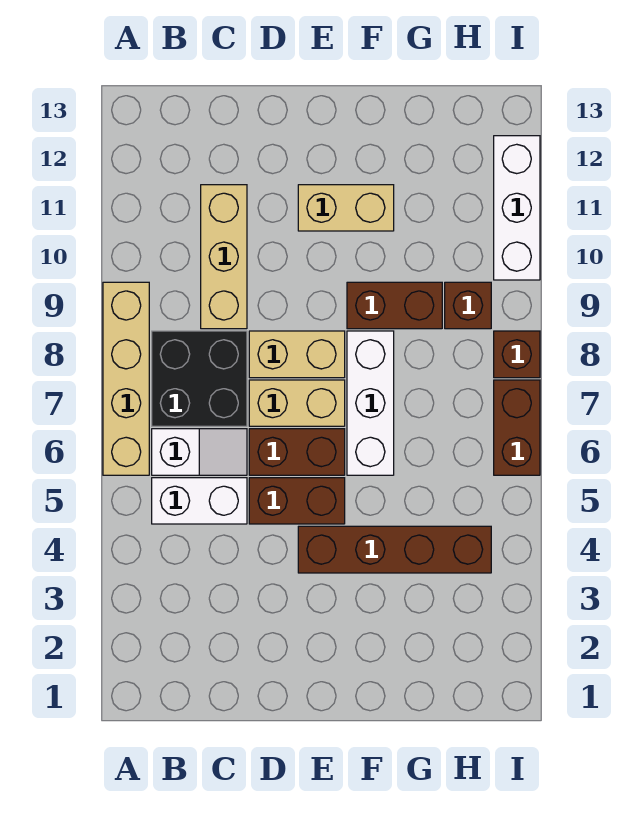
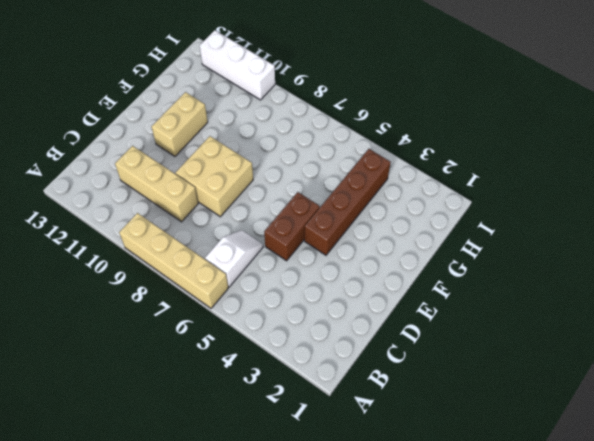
tan 2x2 brick [176,136,253,217] -> tan 1x2 brick [249,331,345,378]
none -> white 1x2 brick [152,478,247,524]
none -> black 2x2 brick [152,331,247,426]
none -> brown 1x2 brick [249,429,345,475]

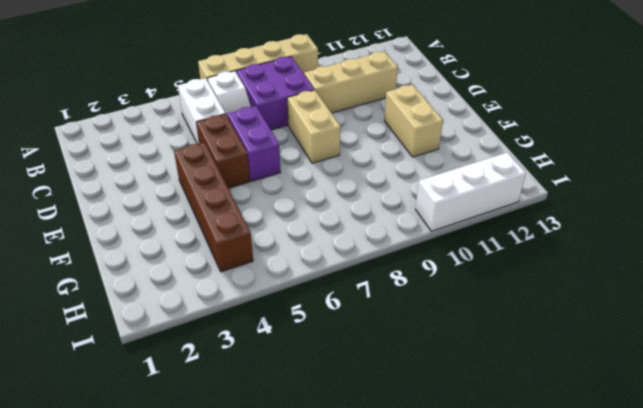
purple 2x2 brick [237,57,314,130] -> black 2x2 brick [152,331,247,426]
purple 1x2 brick [227,106,281,181] -> brown 1x2 brick [249,429,345,475]
none -> tan 1x2 brick [249,380,345,426]
none -> white 1x3 brick [347,331,394,475]
none -> brown 1x2 brick [347,282,442,329]

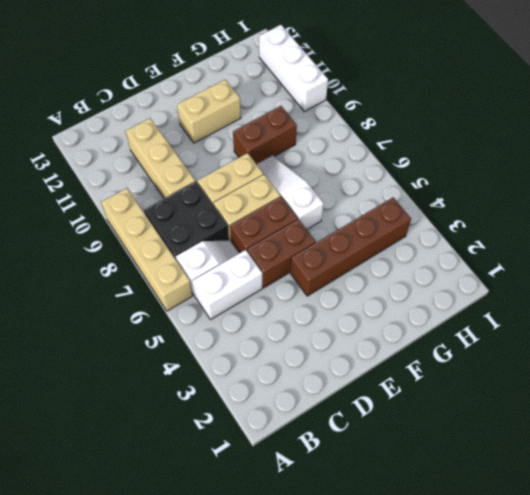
white 1x3 slope [257,155,324,229] -> white 1x3 brick [347,331,394,475]
none -> brown 1x1 brick [445,282,491,329]
none -> brown 1x2 brick [494,380,540,475]
none -> brown 1x1 brick [494,331,540,378]

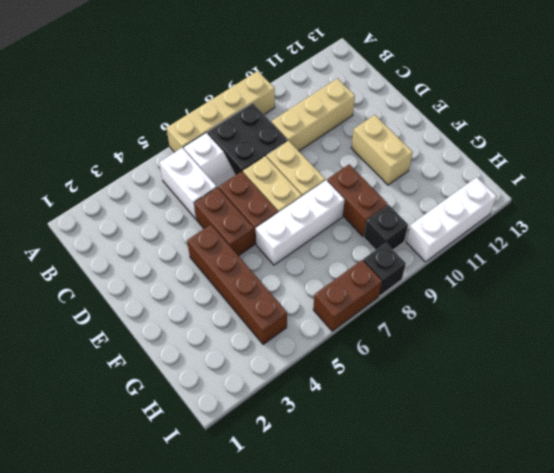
black 1x1 brick [364,205,408,250] -> brown 1x1 brick [445,282,491,329]
black 1x1 brick [363,243,406,296] -> brown 1x1 brick [494,331,540,378]

